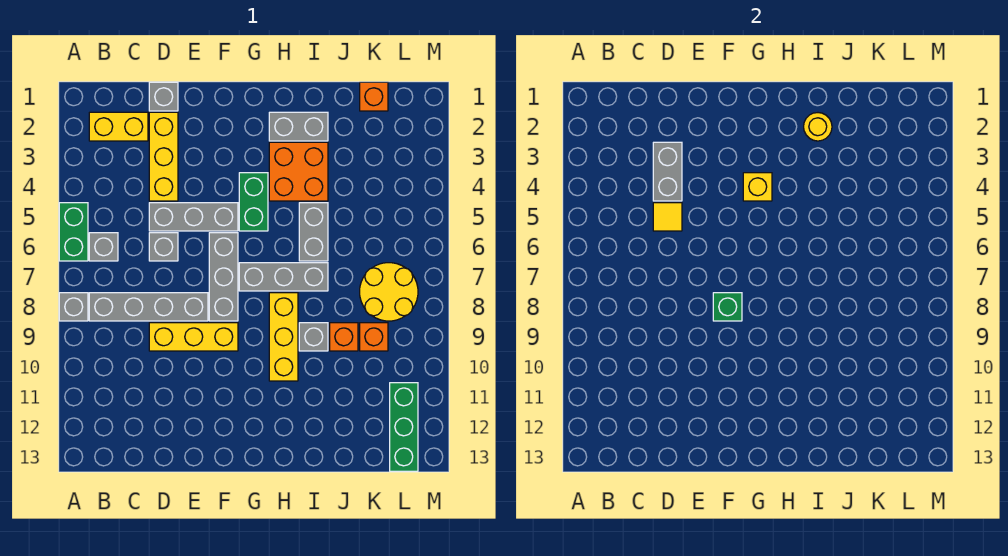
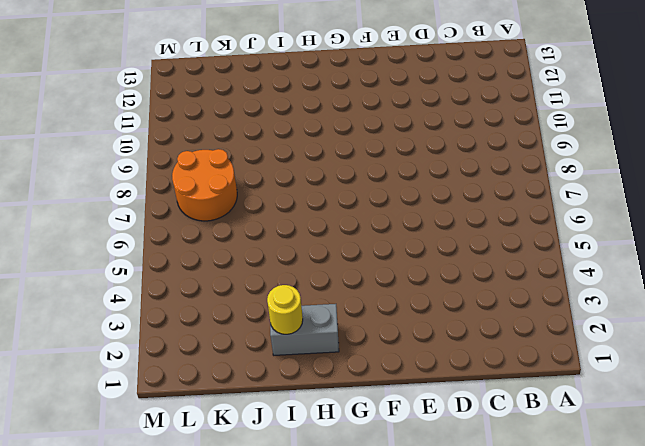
orange 2x2 round brick [172,149,237,221] -> yellow 2x2 round brick [360,263,418,321]
none -> green 1x2 brick [59,203,88,261]
none -> grey 1x1 brick [59,293,88,321]
none -> yellow 1x2 brick [89,112,148,141]

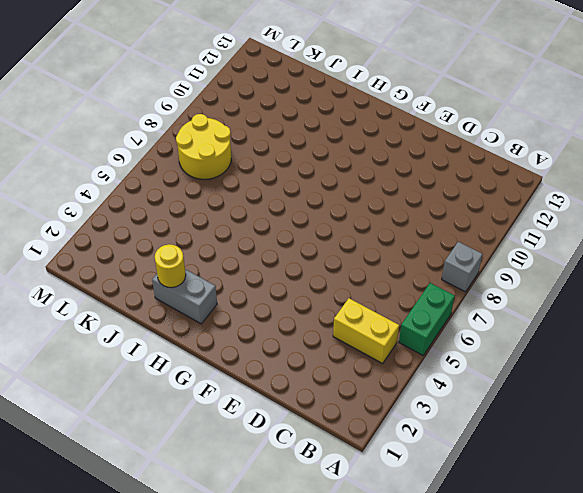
yellow 1x2 brick [333,298,399,363] -> yellow 1x2 brick moved to [89,112,148,141]
none -> grey 1x1 brick [89,233,118,261]
none -> grey 1x4 brick [89,293,208,321]
none -> grey 1x1 brick [149,82,178,111]

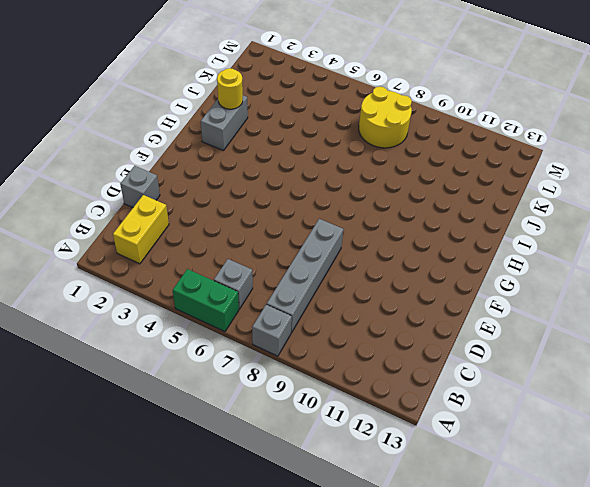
none -> yellow 1x3 brick [149,112,178,201]
none -> grey 1x3 brick [149,203,238,231]
none -> grey 1x1 brick [149,233,178,261]

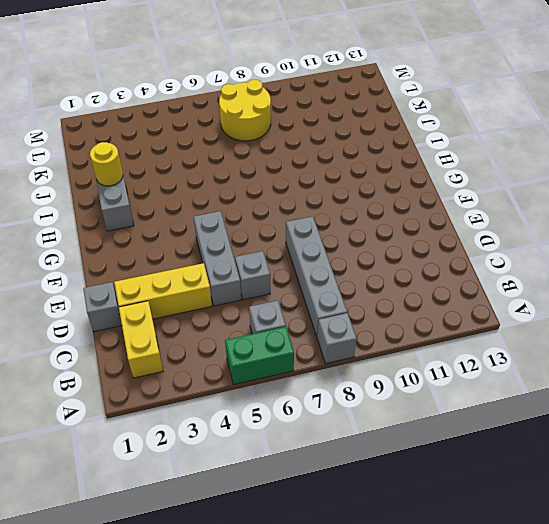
none -> yellow 1x3 brick [149,323,238,351]
none -> grey 1x3 brick [209,233,238,321]
none -> green 1x2 brick [239,173,268,231]

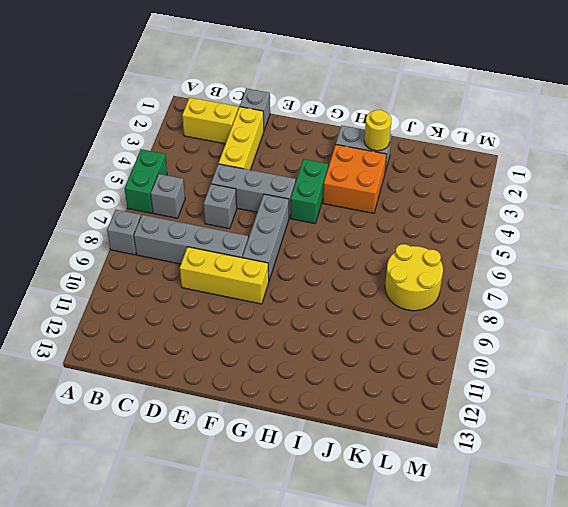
none -> grey 1x3 brick [239,263,328,291]
none -> yellow 1x3 brick [269,293,298,381]
none -> grey 1x2 brick [299,203,328,261]

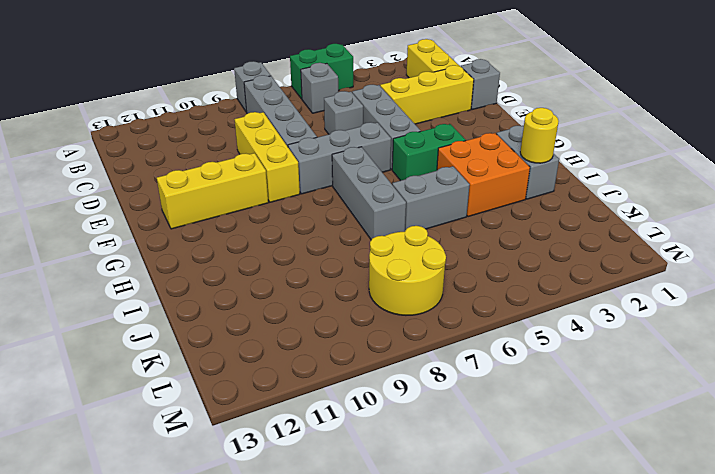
yellow 1x3 brick [157,153,268,229] -> yellow 1x3 brick moved to [269,293,298,381]
none -> grey 1x1 brick [299,323,328,351]
none -> orange 1x1 brick [330,323,358,351]
none -> orange 1x1 brick [360,82,388,111]

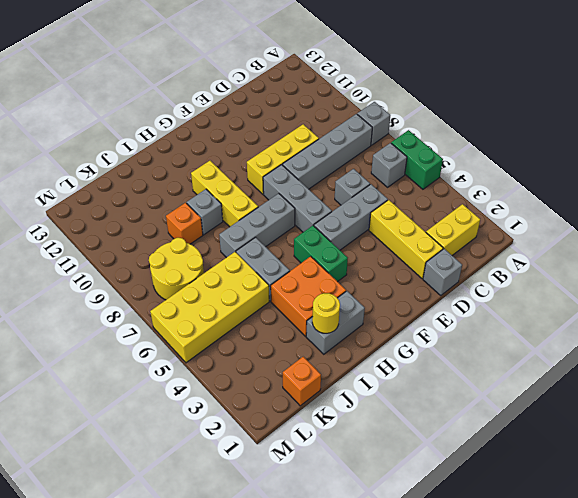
yellow 2x4 brick [150,252,269,363] -> none
none -> orange 1x1 brick [360,323,388,351]
none -> green 1x3 brick [390,383,418,471]
none -> grey 1x2 brick [653,142,682,201]

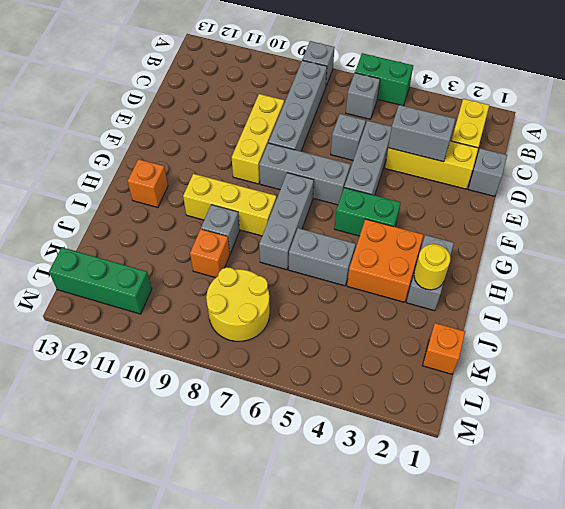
orange 1x1 brick [128,159,168,208] -> orange 1x1 brick moved to [360,323,388,351]
none -> yellow 1x1 tile [653,203,682,231]
none -> green 1x1 brick [713,293,742,321]
none -> yellow 1x1 brick [743,173,772,201]

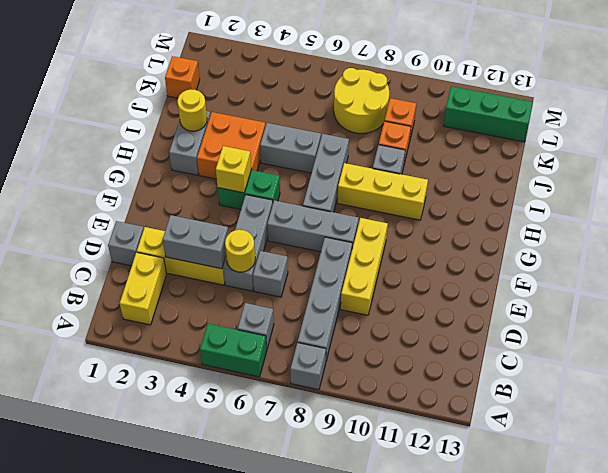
yellow 1x1 round brick [225,230,255,272] -> yellow 1x1 tile [653,203,682,231]
none -> green 1x1 brick [713,293,742,321]

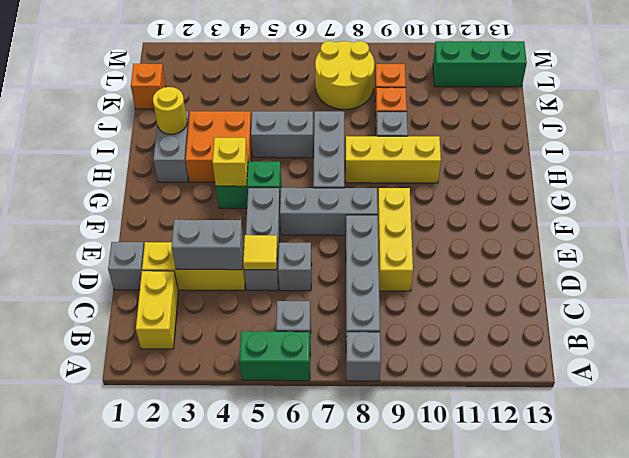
none -> green 1x1 brick [713,293,742,321]

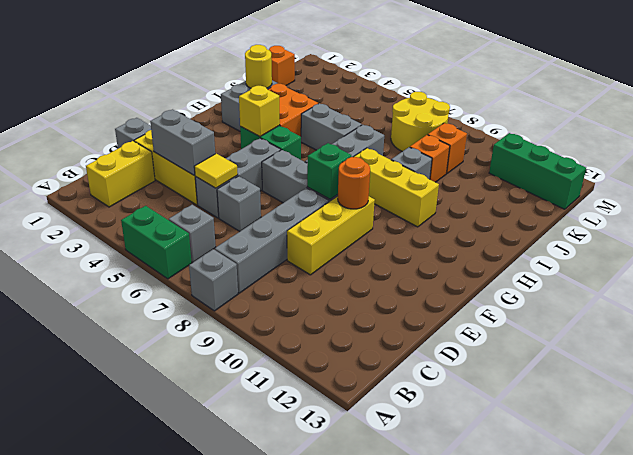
orange 1x1 round brick [337,157,370,209] -> none

